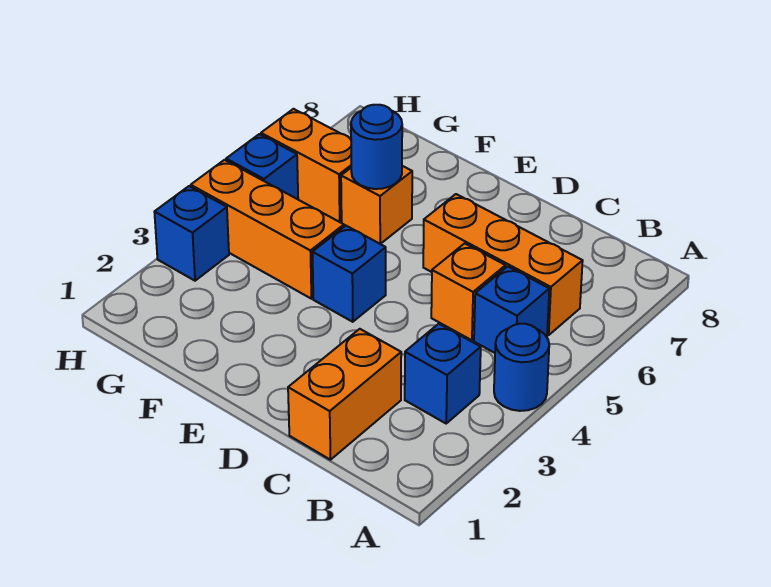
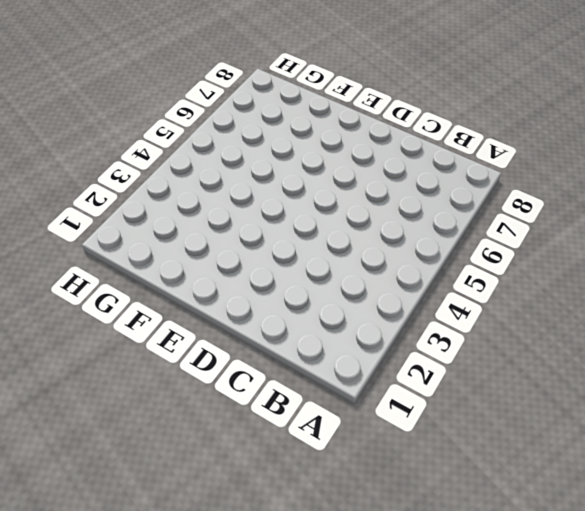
none -> blue 1x1 round brick [494,324,549,411]
none -> blue 1x1 brick [405,324,481,423]
none -> blue 1x1 brick [474,266,549,353]

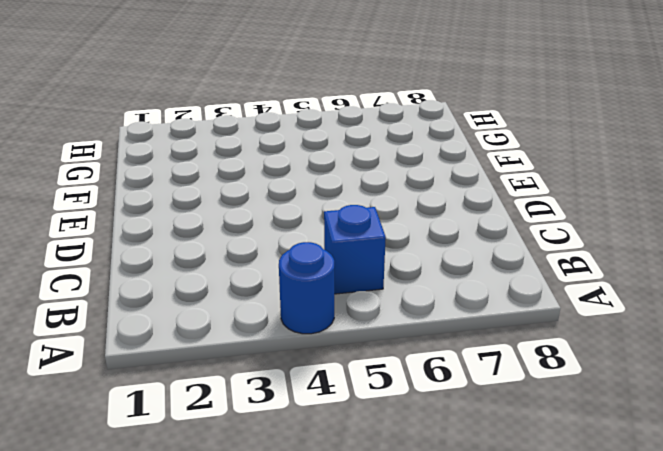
none -> blue 1x1 brick [405,324,481,423]
none -> orange 1x3 brick [423,194,583,335]
none -> orange 1x2 brick [288,329,401,460]

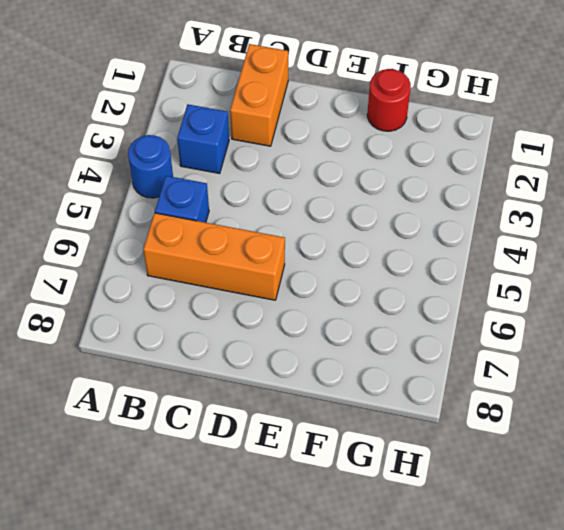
red 1x1 round brick [367,69,411,131] -> none
none -> orange 1x1 brick [431,243,506,340]
none -> blue 1x1 brick [312,226,386,322]
none -> orange 1x3 brick [191,160,344,299]

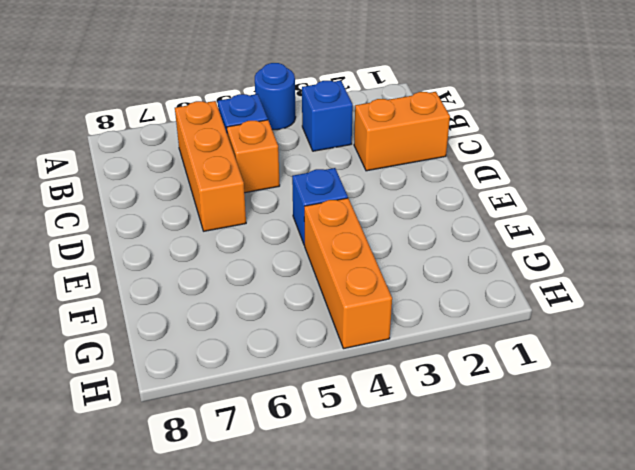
none -> orange 1x1 brick [341,166,412,244]
none -> orange 1x2 brick [261,109,351,222]
none -> blue 1x1 brick [154,186,229,281]

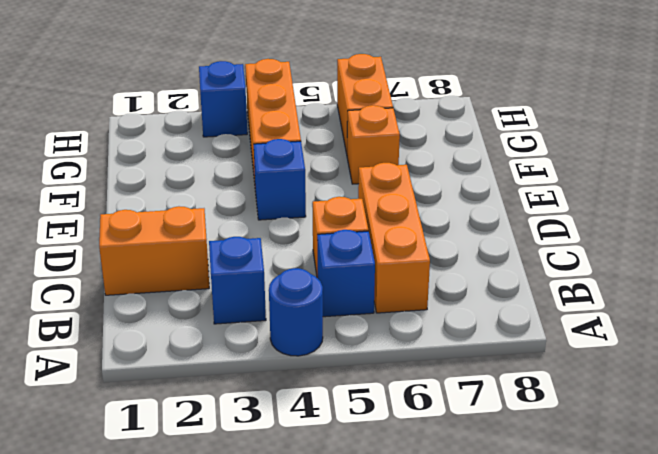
none -> blue 1x1 brick [226,134,298,199]
none -> blue 1x1 round brick [351,105,402,189]

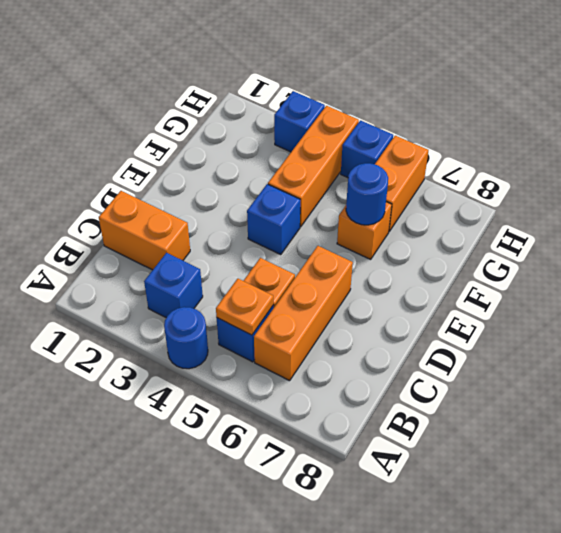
orange 1x1 plate [216,279,273,335] -> none

